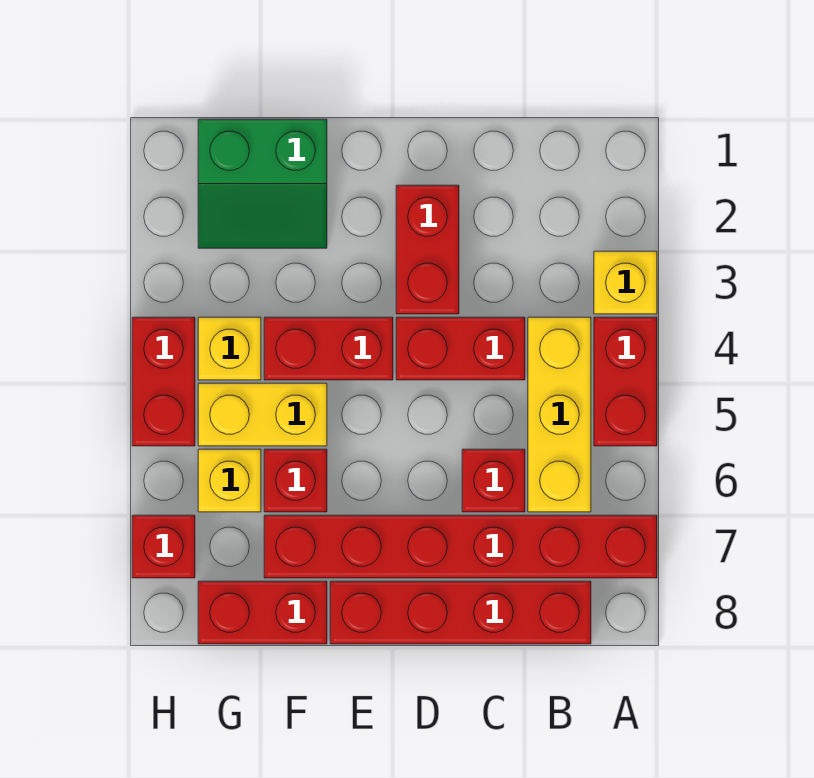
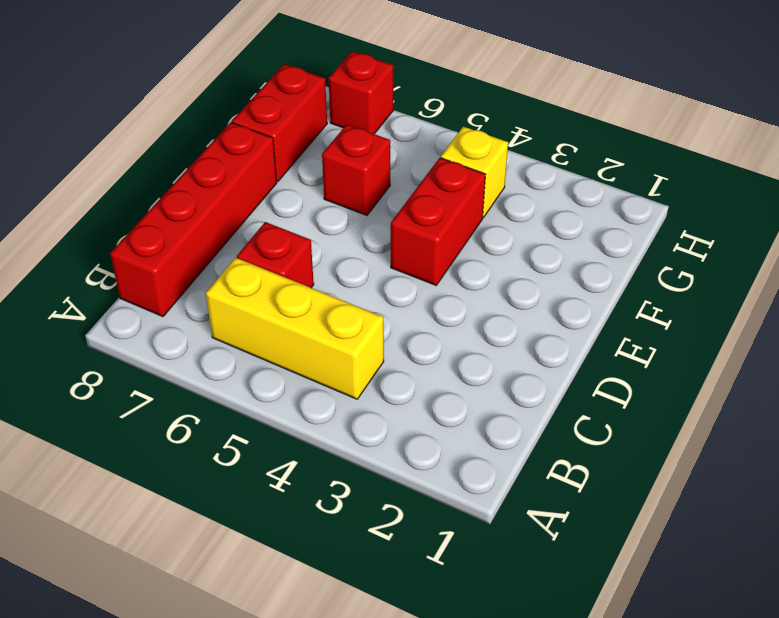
none -> yellow 1x1 brick [594,251,657,314]
none -> red 1x2 brick [594,317,657,446]
none -> red 1x6 brick [264,515,657,578]

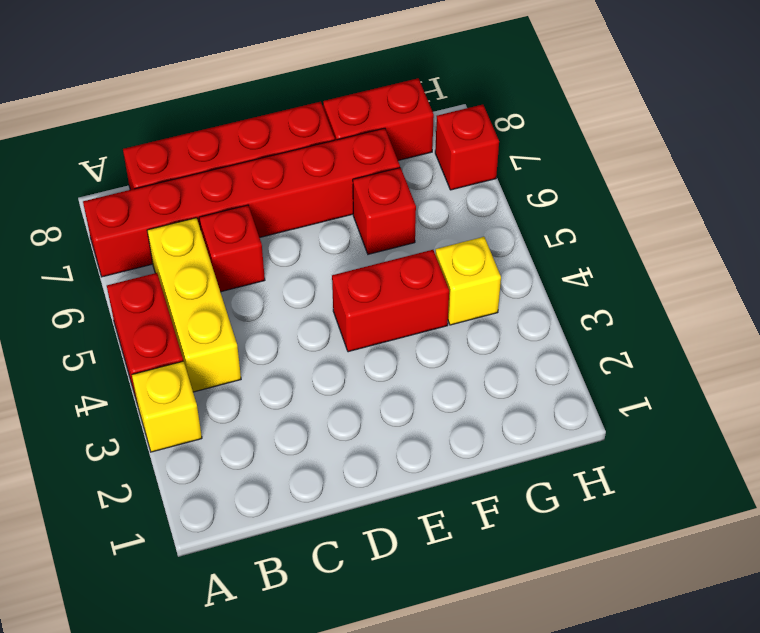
none -> red 1x2 brick [396,317,525,380]
none -> red 1x2 brick [396,185,459,314]
none -> green 2x2 slope [198,119,327,248]

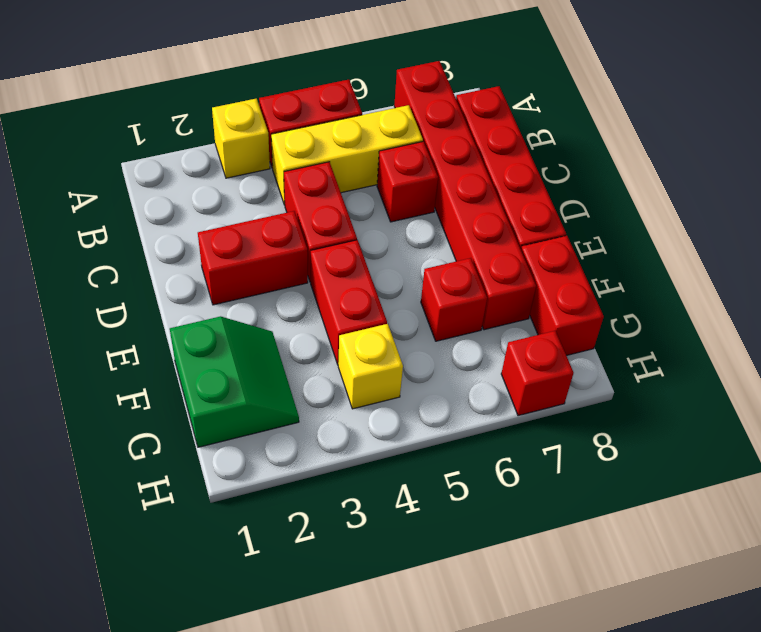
none -> yellow 1x2 brick [198,383,327,446]
none -> yellow 1x1 brick [198,449,261,512]
none -> red 1x2 brick [132,317,195,446]

